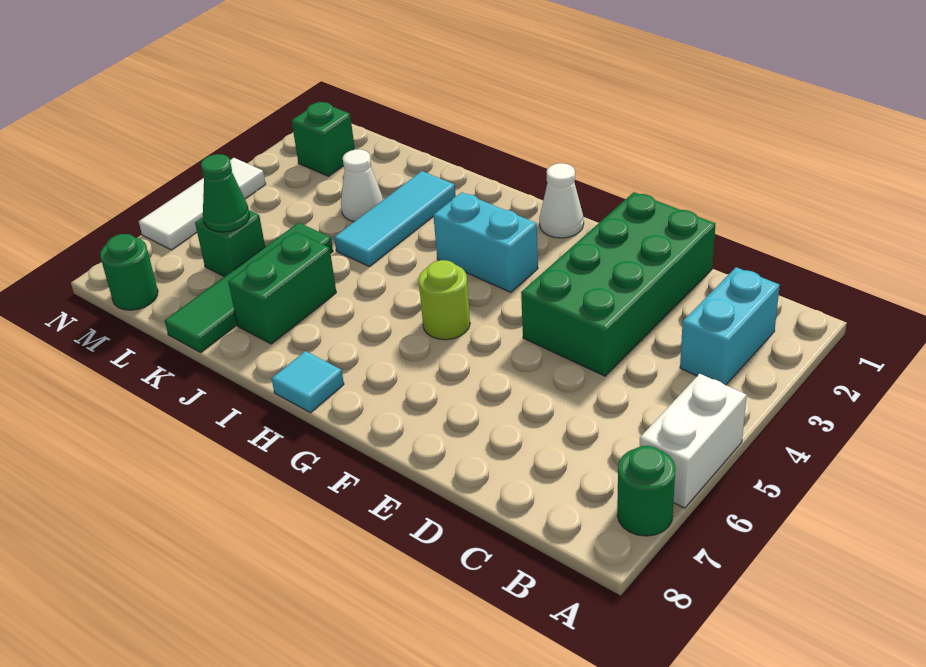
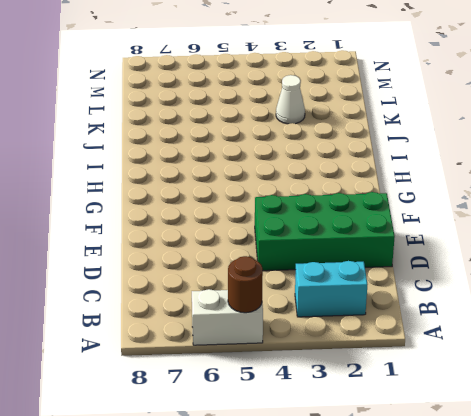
brown 1x1 round brick [228,256,263,313] -> none
none -> green 1x1 round brick [617,446,675,536]
none -> white 1x1 cone [539,163,584,238]
none -> cyan 1x2 brick [433,192,538,292]

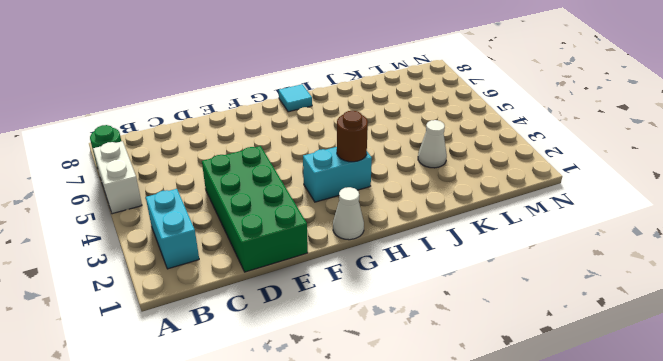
brown 1x1 round brick [337,111,368,162] -> none
none -> lime 1x1 round brick [419,260,470,340]
none -> cyan 1x3 tile [334,171,456,266]
none -> green 1x2 brick [228,232,336,344]

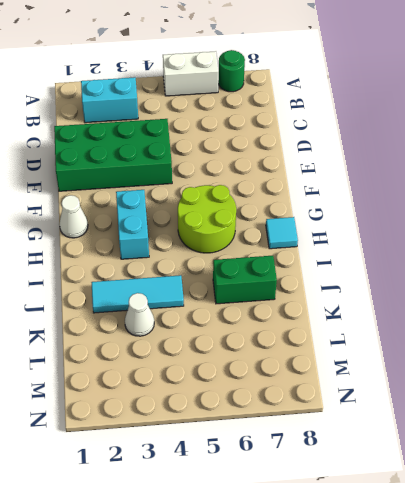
lime 2x2 round brick [178,185,236,253] -> lime 1x1 round brick [419,260,470,340]
none -> green 1x4 tile [165,223,333,352]
none -> green 1x1 brick [195,210,265,277]
none -> green 1x1 brick [292,102,355,176]

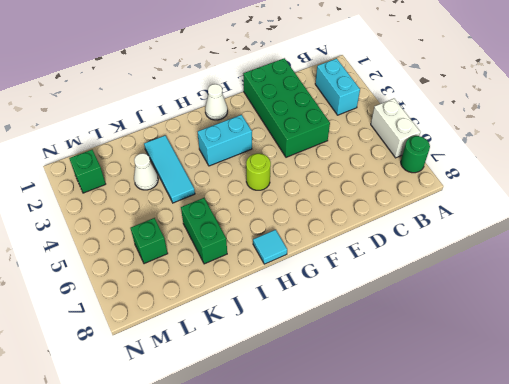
none -> green 1x4 tile [165,223,333,352]
none -> green 1x1 round brick [100,234,158,310]
none -> white 1x3 tile [139,158,266,250]

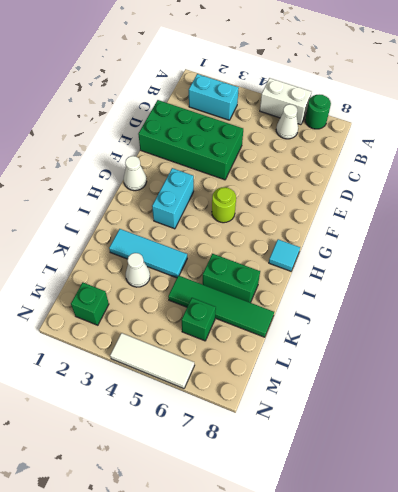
white 1x1 cone [276,104,298,139] -> none
none -> green 1x1 round brick [100,234,158,310]
none -> green 1x1 cone [201,154,249,232]

